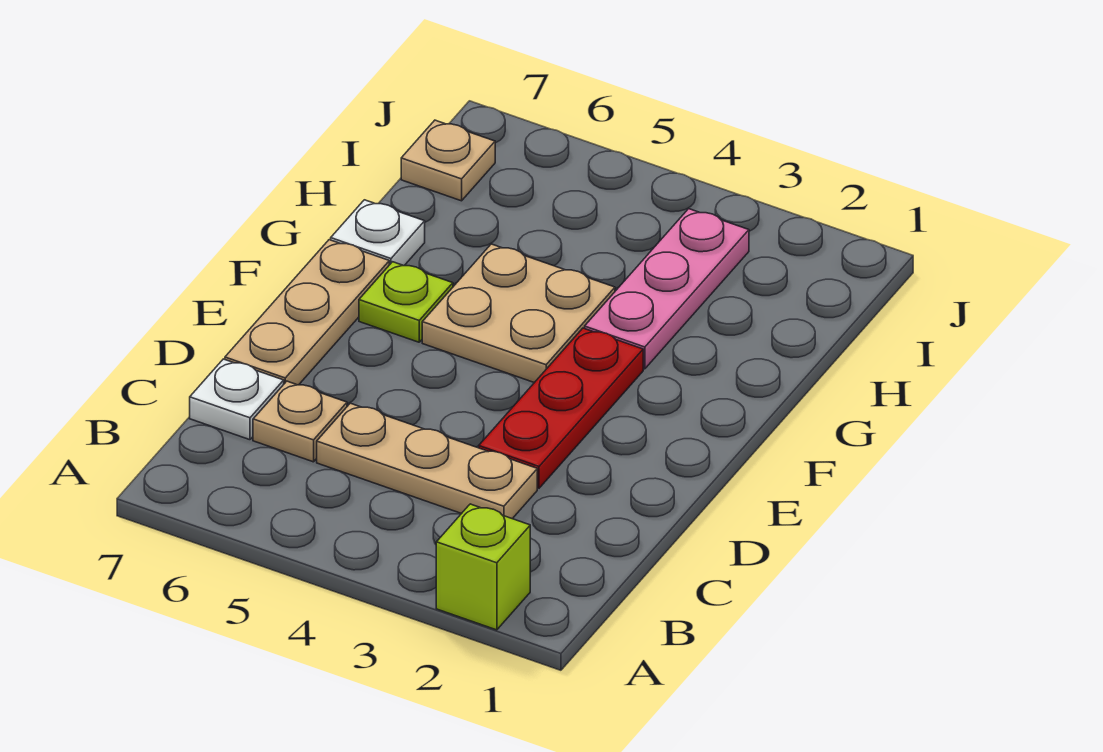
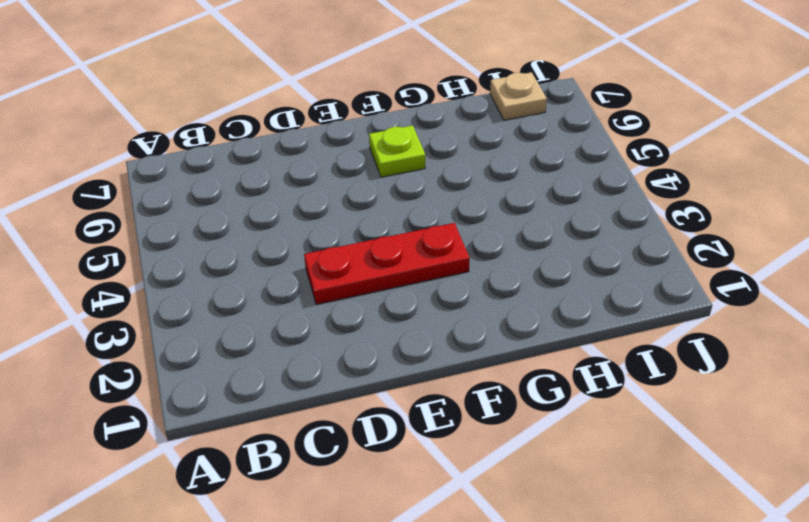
none -> lime 1x1 brick [436,504,530,630]
none -> tan 1x3 plate [317,403,537,519]

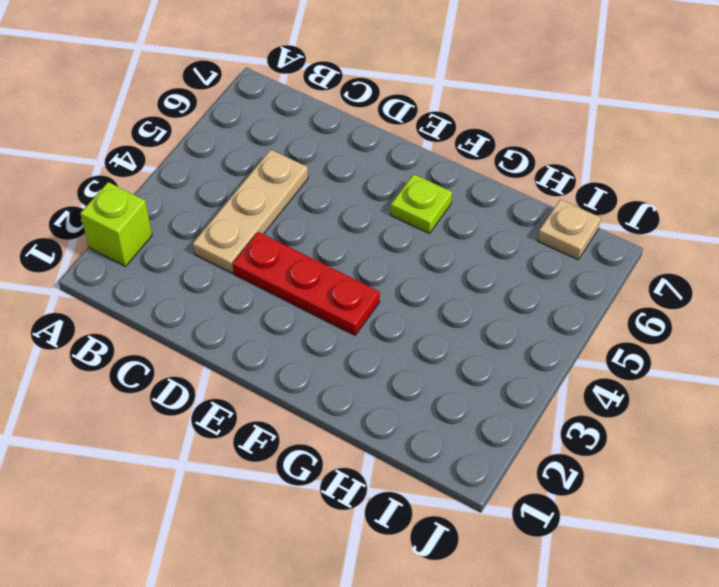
none -> tan 1x1 plate [253,381,347,462]
none -> white 1x1 plate [190,359,284,440]

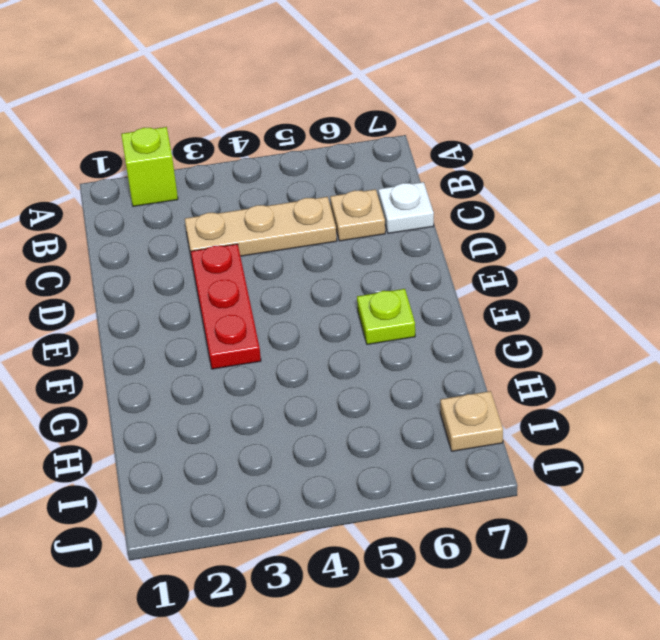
none -> tan 1x3 plate [225,240,389,385]
none -> tan 2x2 plate [422,244,615,383]

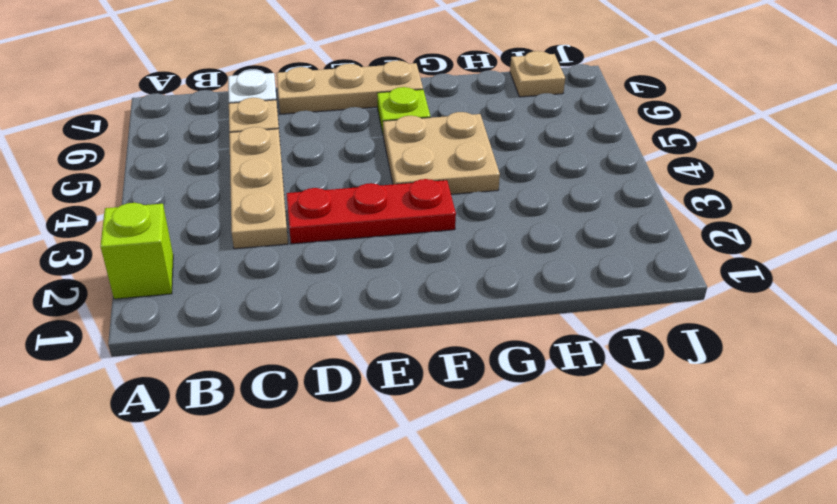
none -> pink 1x3 plate [585,209,749,369]
none -> white 1x1 plate [331,200,425,266]

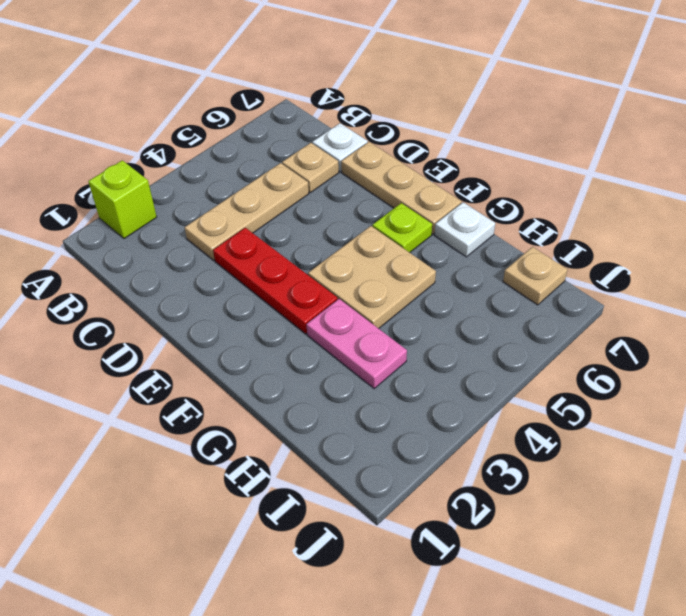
pink 1x2 plate [306,299,407,389] -> pink 1x3 plate [585,209,749,369]

